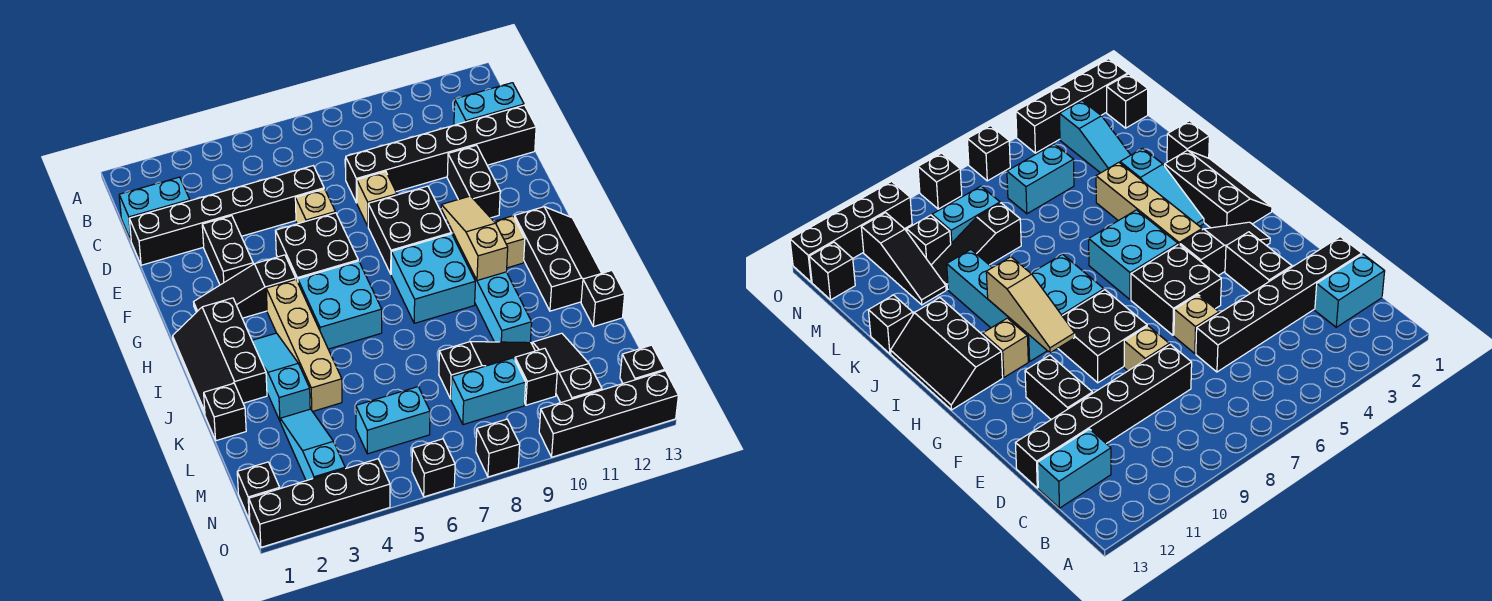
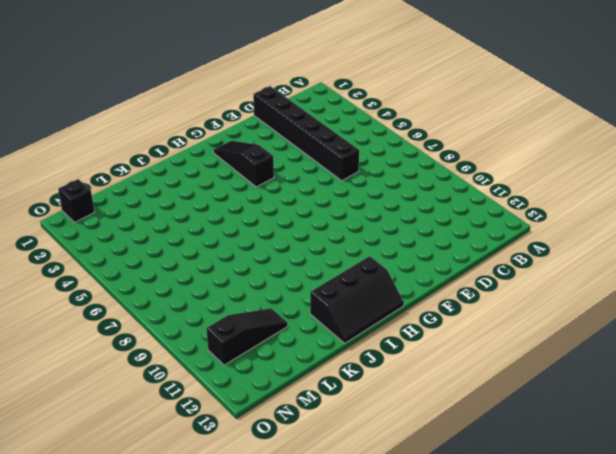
none -> cyan 1x2 brick [119,177,190,240]
none -> cyan 1x2 brick [454,83,524,125]
none -> black 1x6 brick [346,105,536,203]
none -> black 1x2 brick [202,216,253,285]

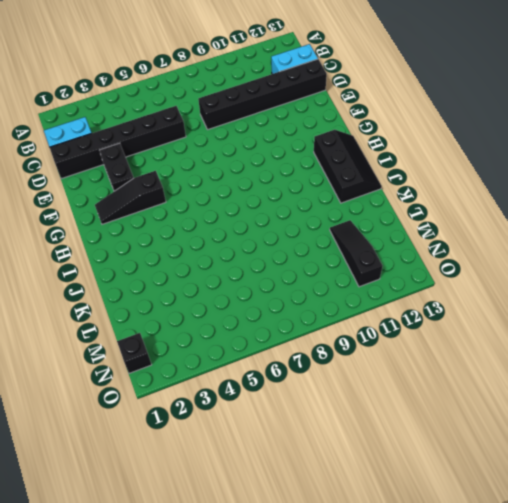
none -> tan 1x1 brick [295,189,335,224]
none -> tan 1x1 brick [357,171,397,226]
none -> black 1x2 brick [447,145,500,218]
none -> black 2x2 brick [276,213,358,282]

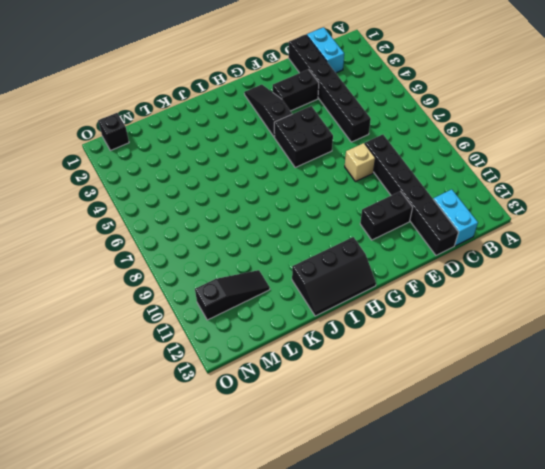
none -> tan 1x1 brick [295,189,335,224]
none -> black 2x2 brick [368,186,451,274]
none -> black 2x3 slope [173,298,267,414]
none -> tan 1x4 brick [266,280,342,411]

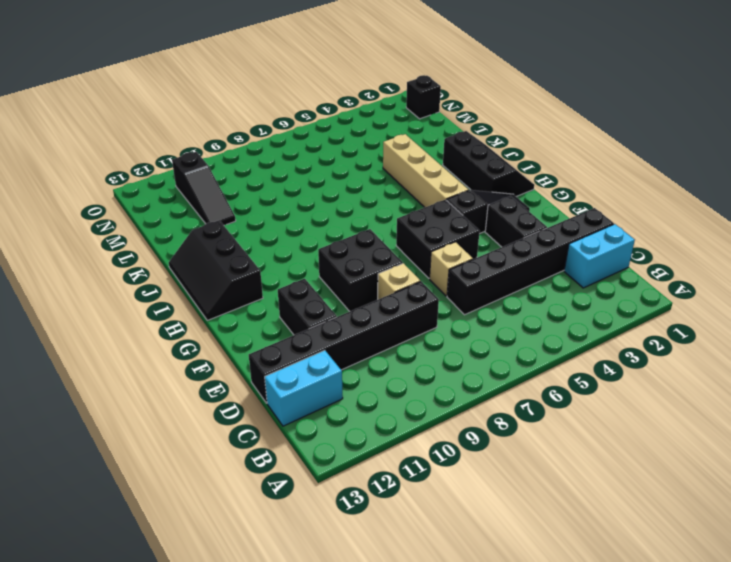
none -> cyan 2x2 brick [298,261,382,349]
none -> cyan 2x2 brick [391,234,475,323]
none -> cyan 1x4 brick [453,234,532,343]
none -> tan 1x1 brick [494,216,525,268]

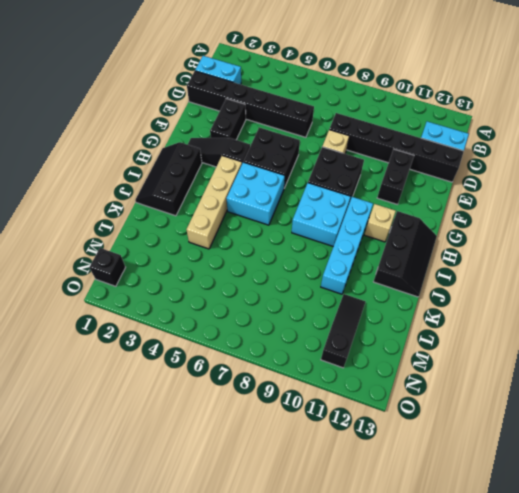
none -> tan 1x1 brick [295,189,335,224]
none -> cyan 1x3 slope [252,333,310,421]
none -> black 1x1 brick [204,383,246,441]
none -> black 1x1 brick [581,271,625,327]

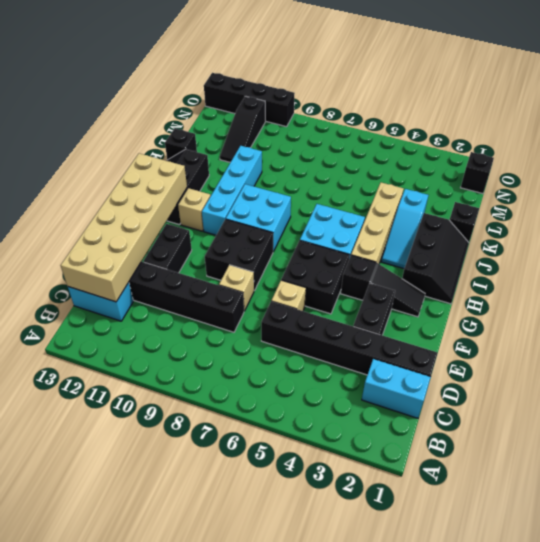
tan 2x6 brick [61,153,187,302] -> none
none -> cyan 1x3 slope [280,409,345,481]
none -> black 1x3 slope [439,342,535,399]
none -> cyan 1x2 brick [356,387,430,454]
none -> cyan 1x2 brick [451,358,526,425]

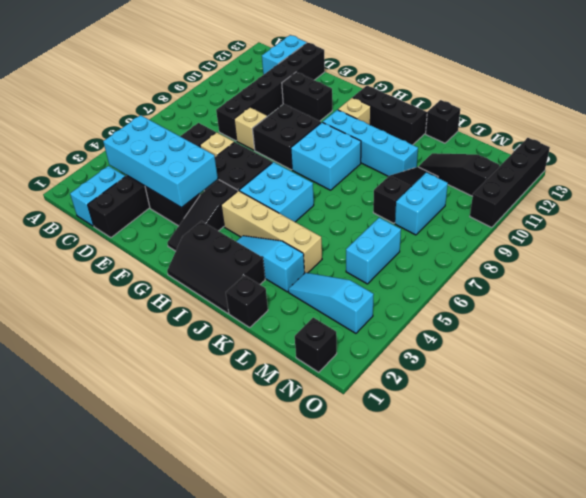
cyan 2x4 brick [103,115,218,208] -> none
none -> black 1x1 brick [515,348,557,405]
none -> black 1x1 brick [620,345,665,383]
none -> black 1x4 brick [249,459,390,547]
none -> black 1x1 brick [412,439,455,497]

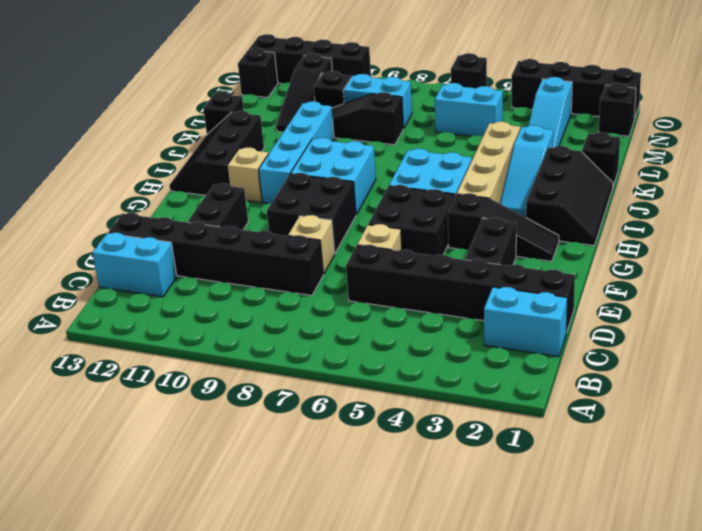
none -> black 1x1 brick [476,419,520,477]
none -> tan 1x3 slope [441,196,508,280]

